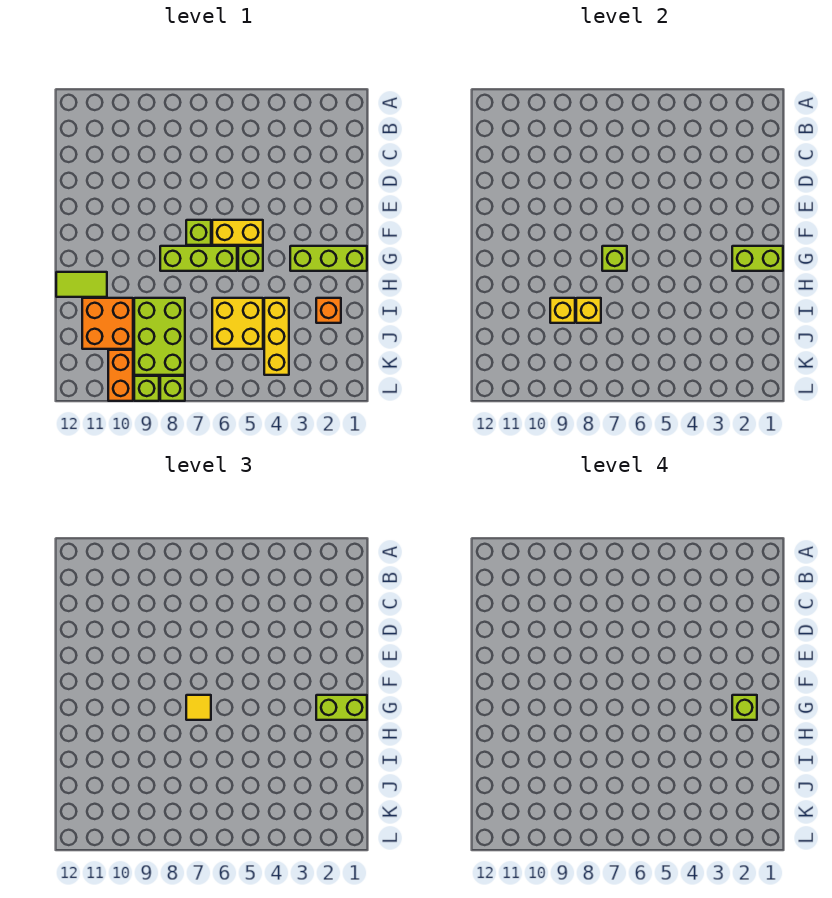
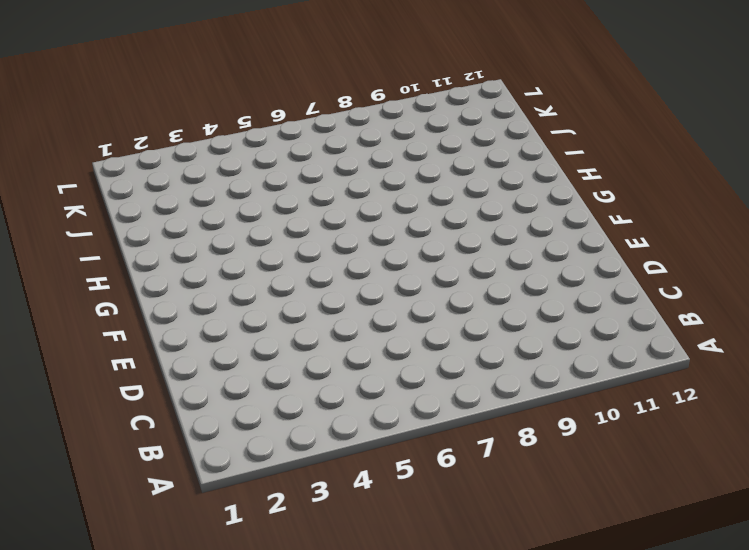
none -> yellow 1x2 brick [212,220,263,245]
none -> lime 1x1 brick [186,220,211,245]
none -> lime 1x3 brick [290,246,367,271]

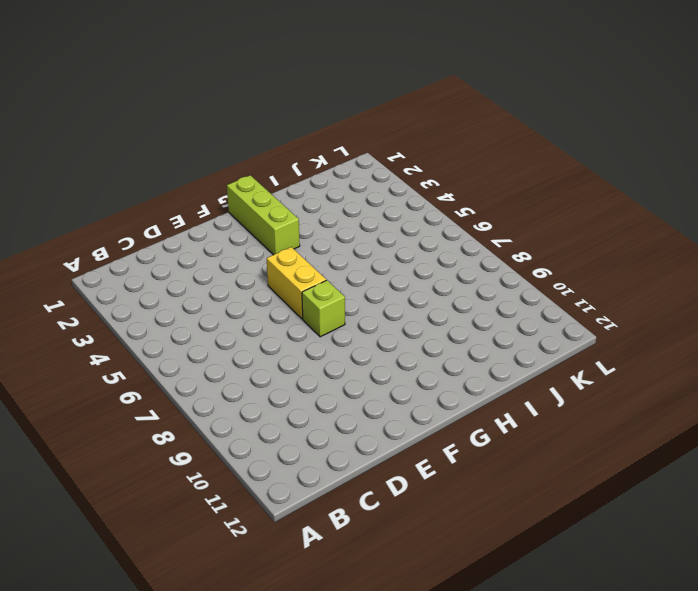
none -> lime 1x1 brick [238,246,263,271]
none -> lime 1x3 brick [160,246,237,271]
none -> lime 1x2 tile [56,272,107,297]

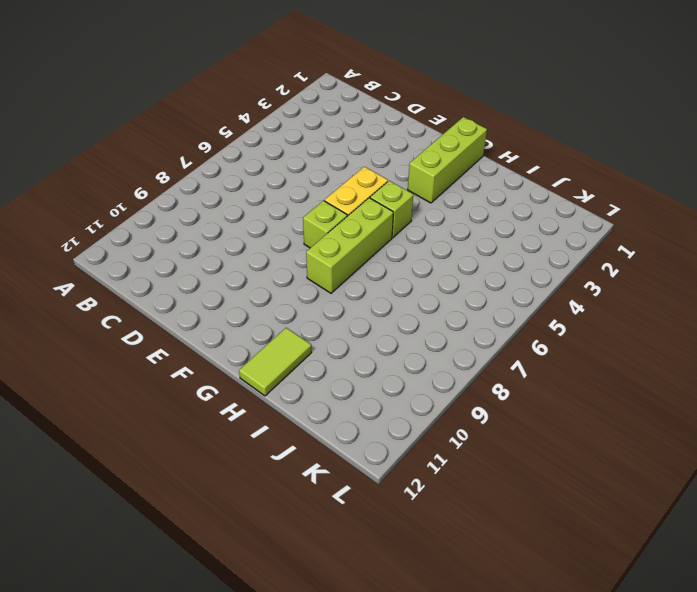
none -> orange 1x1 brick [316,298,341,323]
none -> yellow 1x3 brick [264,298,289,375]
none -> yellow 2x2 brick [212,298,263,349]

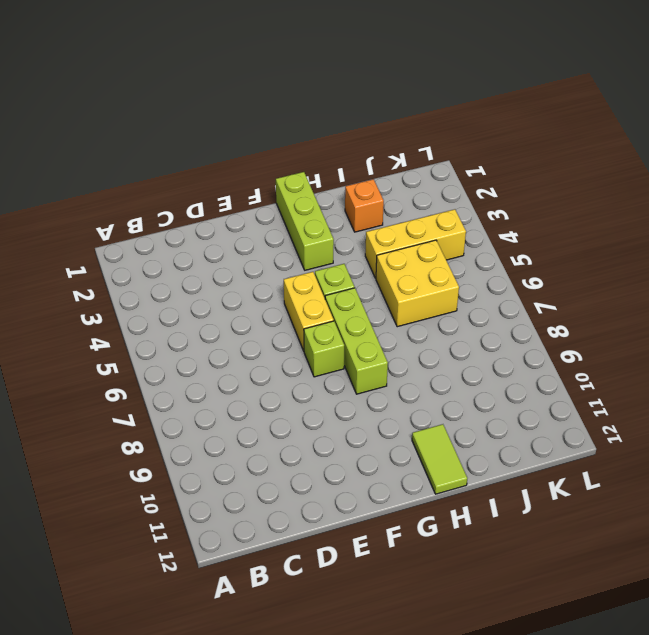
none -> lime 2x3 brick [134,298,185,375]
none -> orange 2x2 brick [82,298,133,349]
none -> orange 1x2 brick [108,350,133,401]

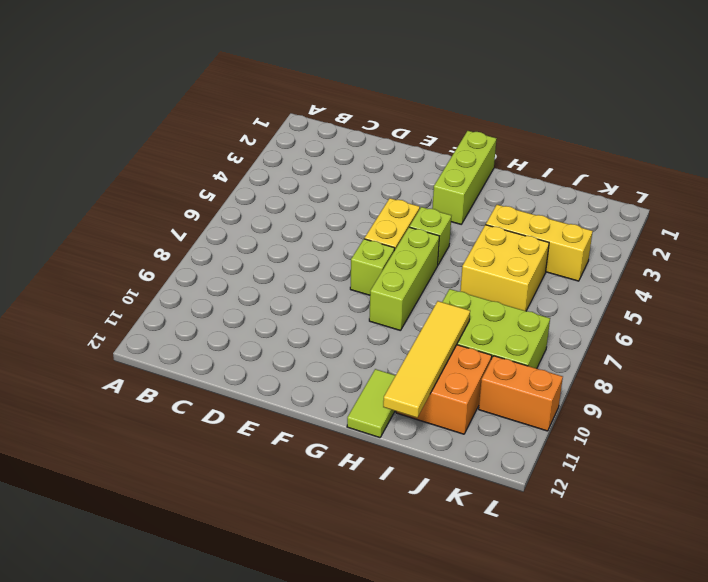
yellow 1x4 tile [383,301,470,418] -> yellow 1x1 brick [550,298,575,323]
none -> orange 1x1 brick [316,298,341,323]
none -> lime 1x1 brick [160,376,185,401]
none -> lime 1x1 brick [134,376,159,401]

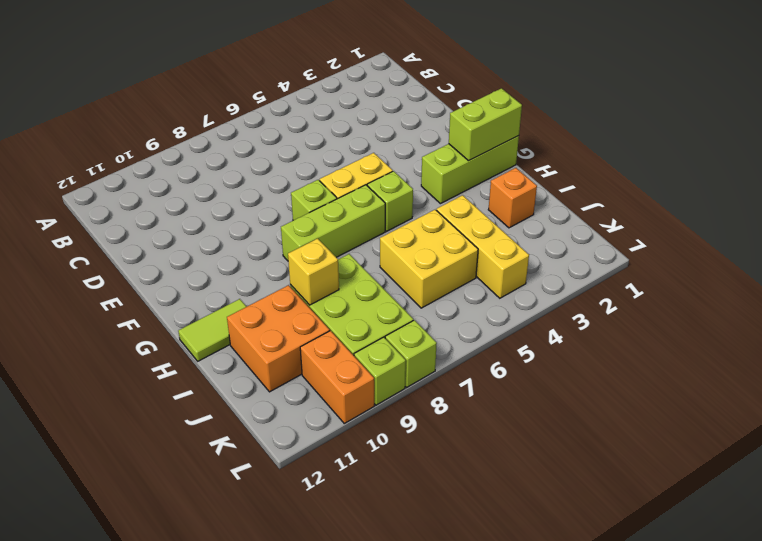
none -> lime 1x1 brick [602,246,627,271]
none -> yellow 1x1 brick [576,298,601,323]
none -> lime 1x2 brick [316,695,367,720]

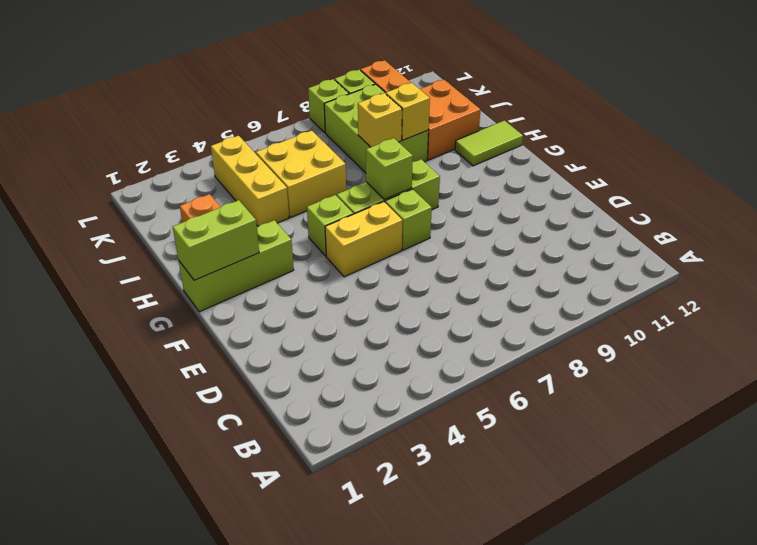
none -> lime 1x2 brick [316,695,367,720]
none -> yellow 1x1 tile [186,695,211,720]
none -> lime 1x1 brick [732,695,757,720]

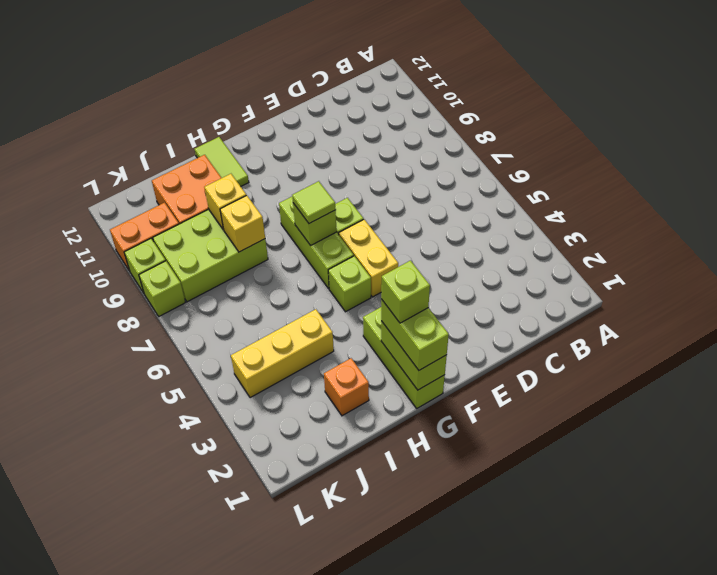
lime 1x1 tile [292,181,336,223] -> yellow 1x1 tile [186,695,211,720]
none -> yellow 2x2 brick [212,298,263,349]

